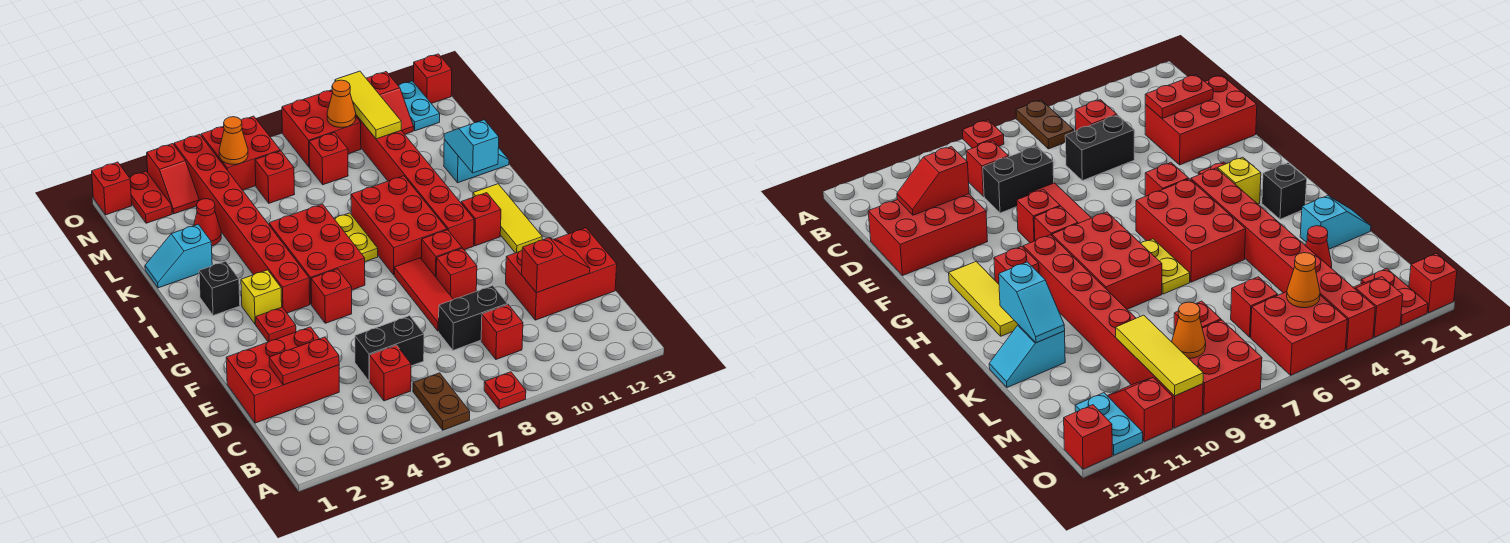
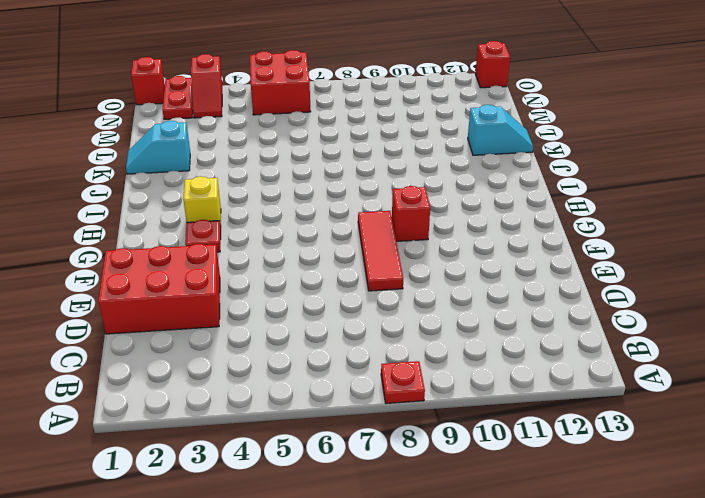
none -> brown 1x2 plate [413,373,470,430]
none -> red 1x1 brick [370,345,411,401]
none -> red 1x1 brick [481,305,523,359]
none -> black 1x2 brick [355,316,424,381]

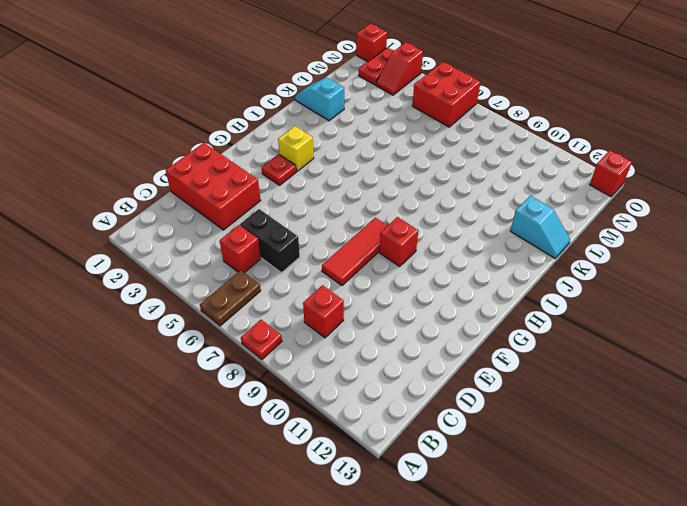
none -> black 1x2 brick [439,286,507,350]
none -> red 2x3 brick [506,228,617,320]
none -> red 1x1 brick [436,248,477,299]
none -> red 1x1 brick [311,269,352,323]

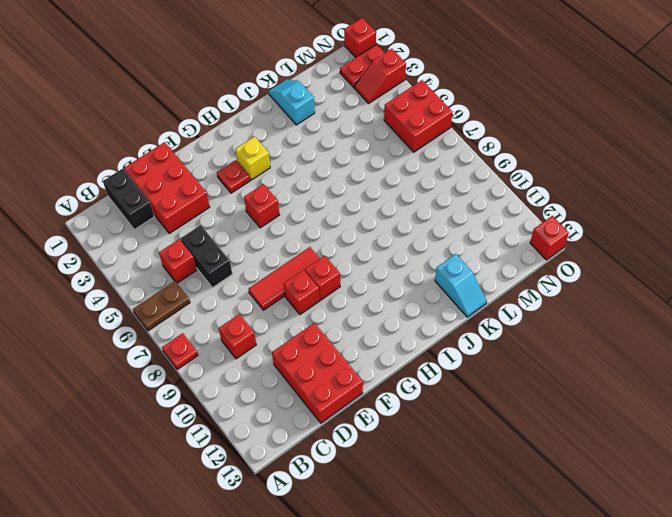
black 1x2 brick [103,169,154,229] -> black 1x2 brick moved to [439,286,507,350]
none -> yellow 1x3 tile [473,184,542,253]
none -> red 1x8 brick [174,134,310,313]
none -> red 2x3 brick [269,204,365,304]
none -> red 2x3 brick [351,176,447,275]

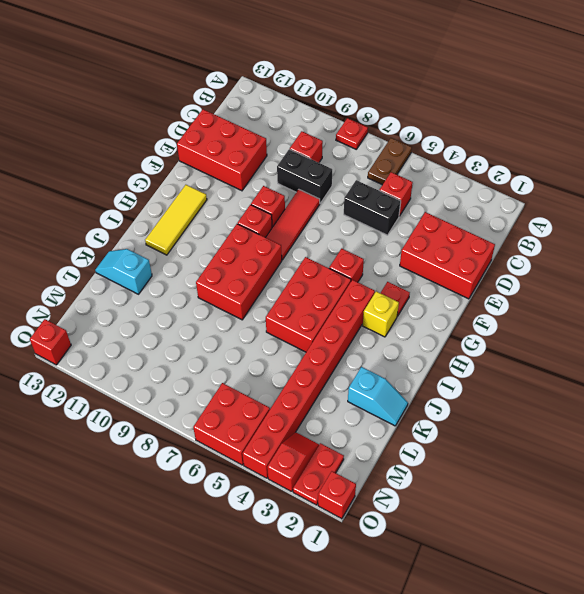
none -> red 1x8 brick [356,115,474,250]
none -> red 1x1 brick [461,193,501,246]
none -> black 1x1 brick [199,261,240,316]
none -> yellow 1x2 plate [334,213,378,261]

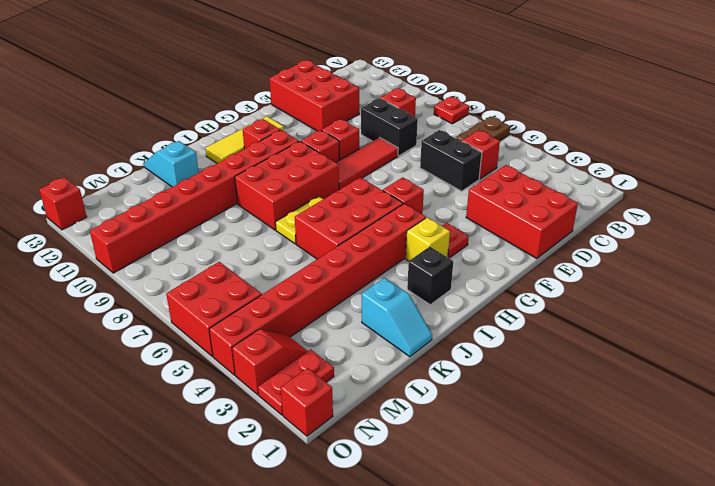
none -> red 1x1 cone [194,199,221,246]
none -> red 1x1 brick [255,151,295,203]
none -> red 1x1 brick [309,133,348,185]
none -> red 2x2 brick [282,90,361,167]

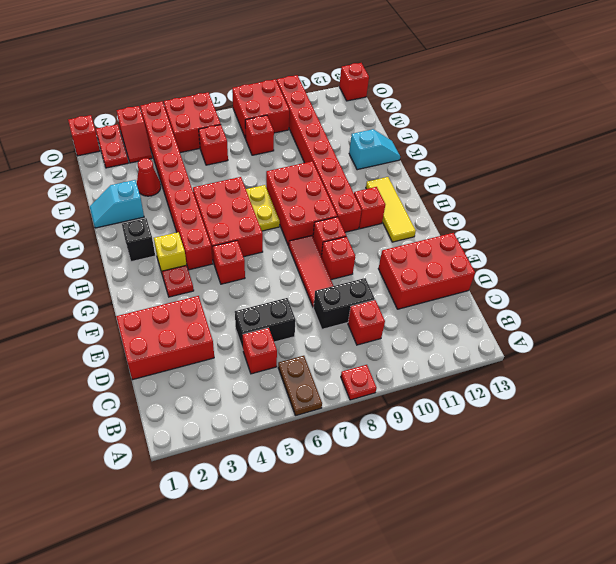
none -> red 1x2 slope [366,72,414,134]
none -> cyan 1x2 plate [399,81,440,131]
none -> red 1x2 plate [269,337,339,385]
none -> red 1x2 slope [522,238,590,293]

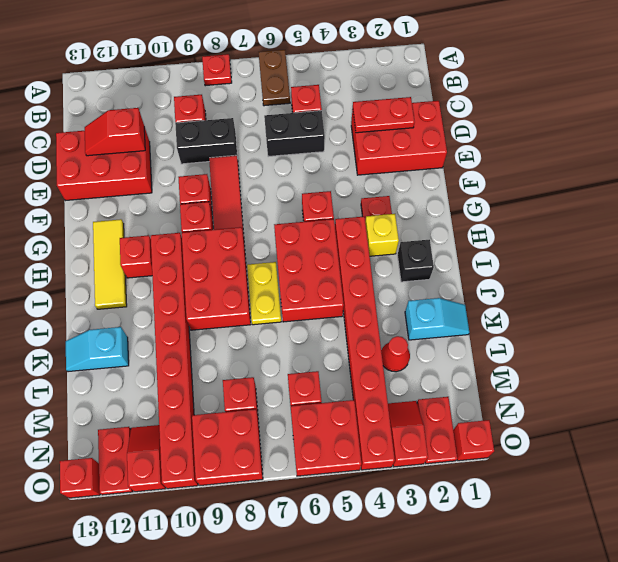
red 1x2 plate [98,427,133,495] -> cyan 1x2 plate [399,81,440,131]
none -> cyan 1x2 slope [444,120,499,173]
none -> yellow 1x3 tile [335,71,401,139]
none -> orange 1x1 cone [219,117,248,164]
none -> orange 1x1 cone [327,80,356,127]

